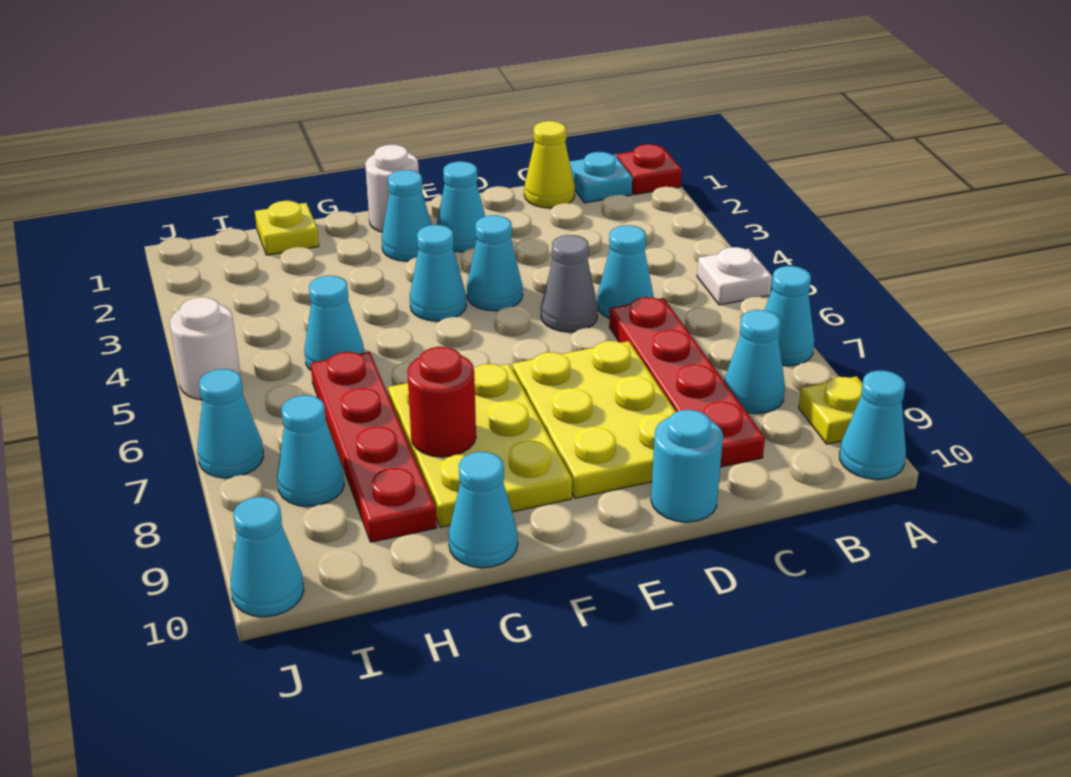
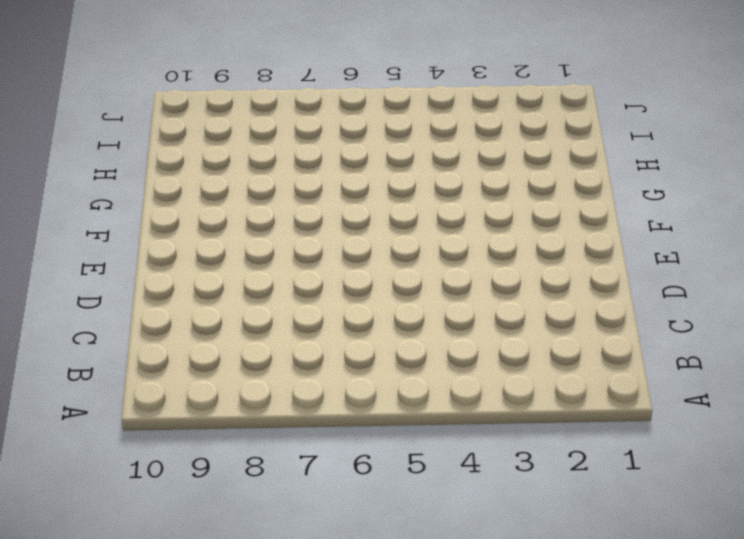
none -> red 1x1 plate [617,144,682,195]
none -> white 1x1 plate [697,247,772,305]
none -> cyan 1x1 cone [765,266,814,366]

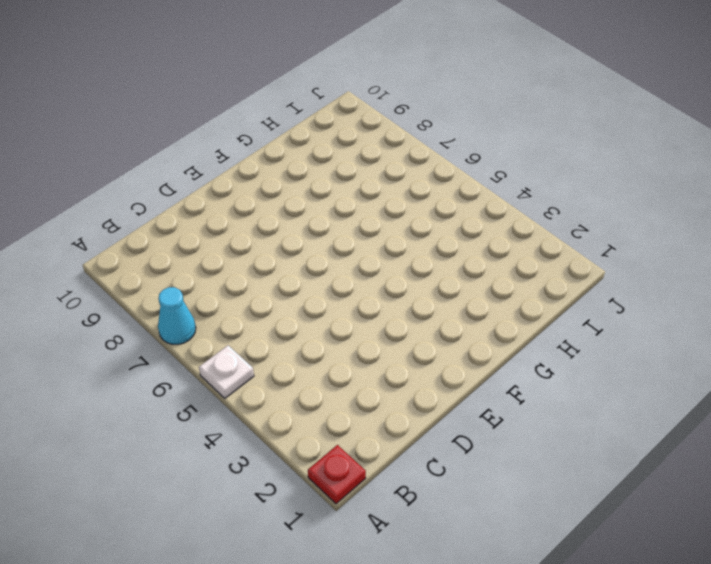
none -> yellow 1x1 plate [799,376,863,444]
none -> cyan 1x1 cone [840,371,906,480]
none -> cyan 1x1 plate [570,152,632,203]

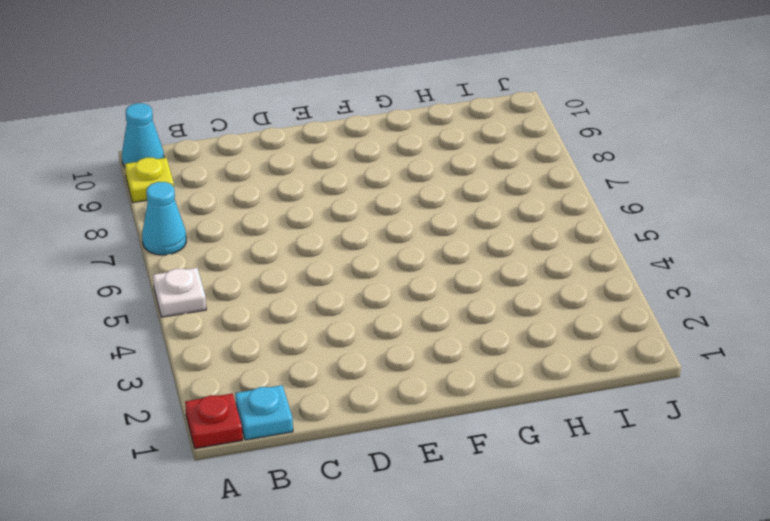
none -> cyan 1x1 cone [724,310,785,414]
none -> yellow 1x1 cone [524,121,575,208]
none -> cyan 1x1 cone [597,225,654,319]

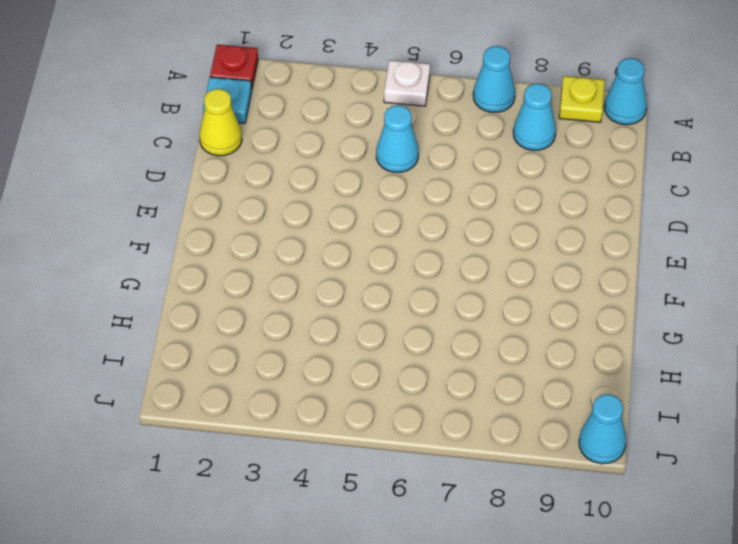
none -> red 1x4 plate [609,297,765,467]
none -> grey 1x1 cone [541,235,598,332]
none -> yellow 2x3 plate [513,341,676,498]

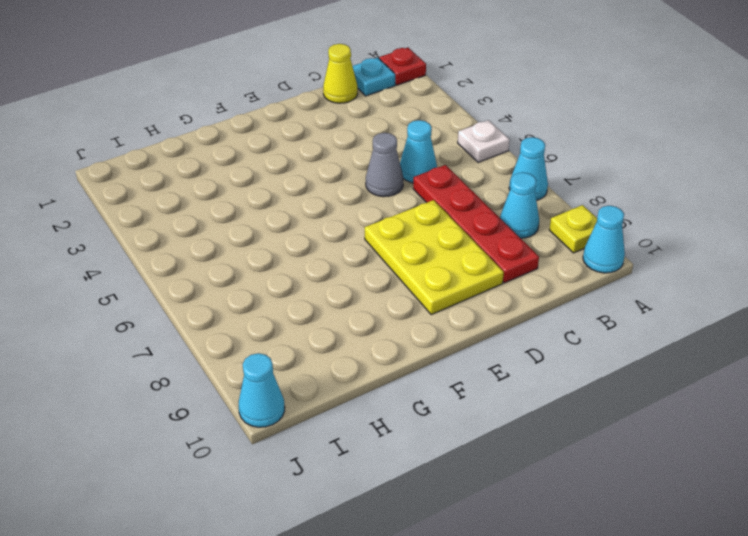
none -> cyan 1x1 round brick [651,410,723,522]
none -> cyan 1x1 cone [437,161,485,252]
none -> cyan 1x1 cone [467,215,523,311]

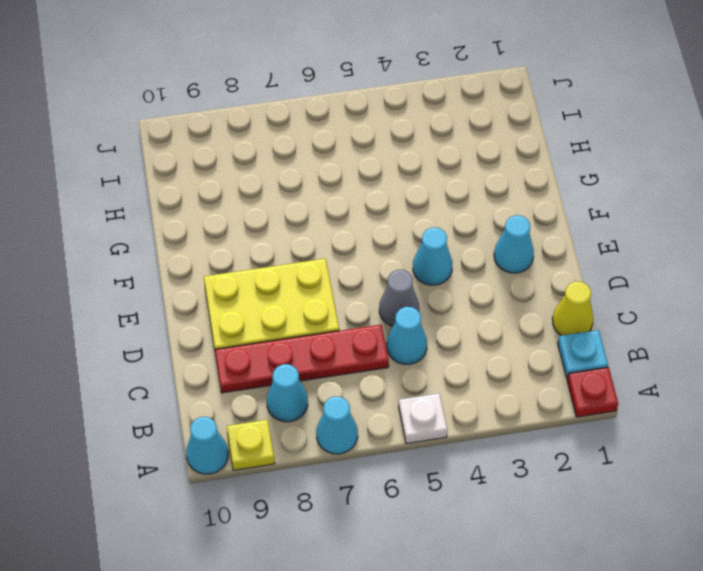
none -> cyan 1x1 round brick [651,410,723,522]
none -> white 1x1 round brick [365,145,419,232]
none -> cyan 1x1 cone [382,170,431,261]

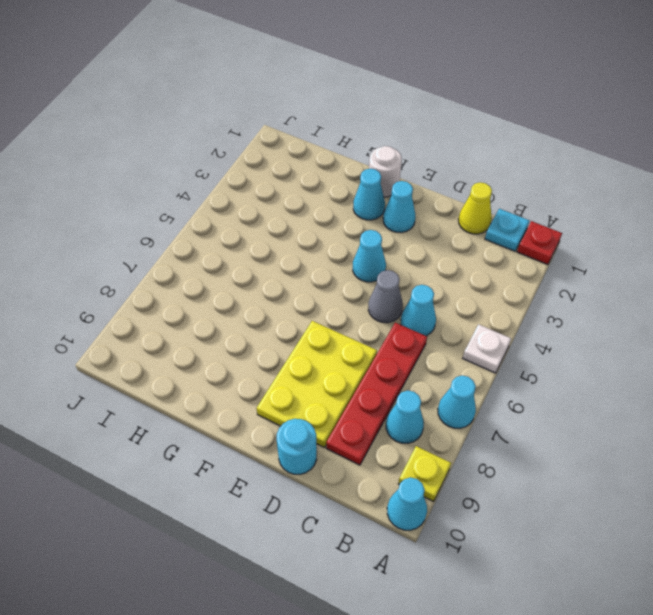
none -> cyan 1x1 cone [410,225,466,321]
none -> yellow 2x3 plate [388,364,572,527]
none -> cyan 1x1 cone [448,452,518,568]

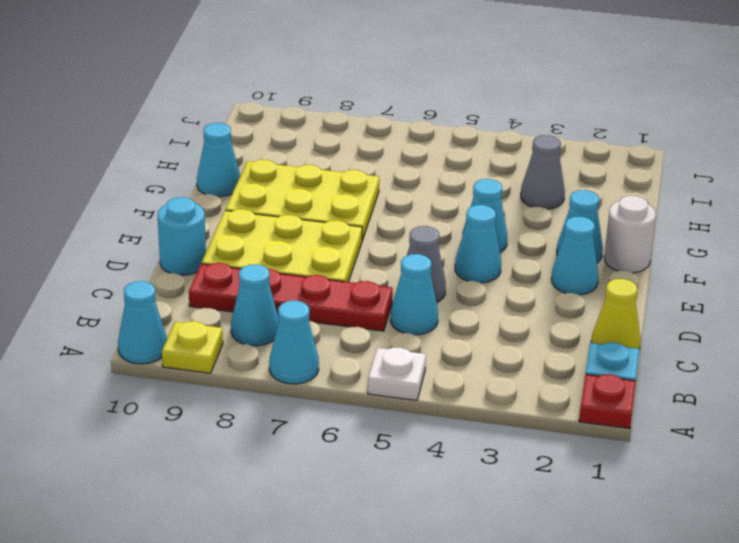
grey 1x1 cone [521,135,565,209] -> none
none -> yellow 1x1 plate [255,201,319,255]
none -> cyan 1x1 cone [304,276,364,370]
none -> red 1x4 plate [311,352,437,542]

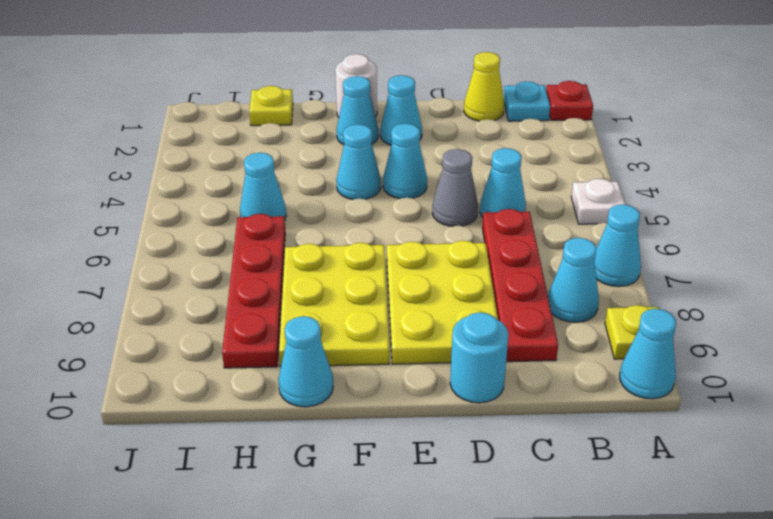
none -> cyan 1x1 cone [277,395,344,506]
none -> white 1x1 round brick [170,297,241,400]
none -> cyan 1x1 cone [197,369,263,478]

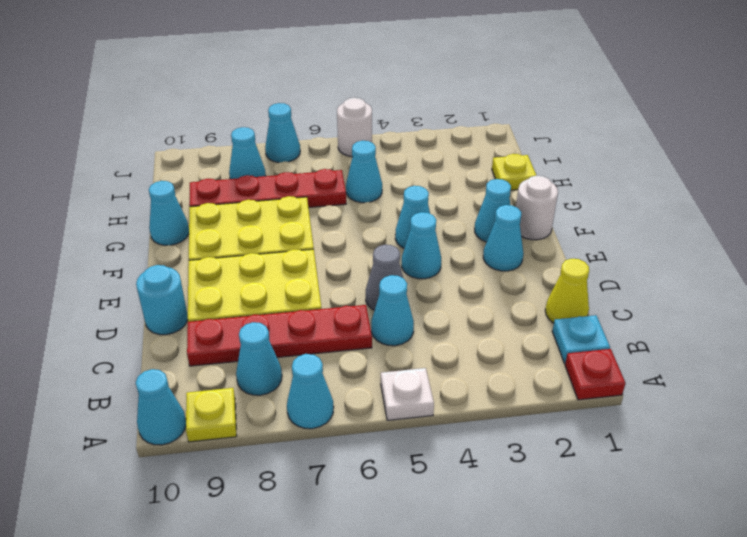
none -> cyan 1x1 cone [231,497,304,617]
none -> red 1x1 round brick [407,347,476,457]

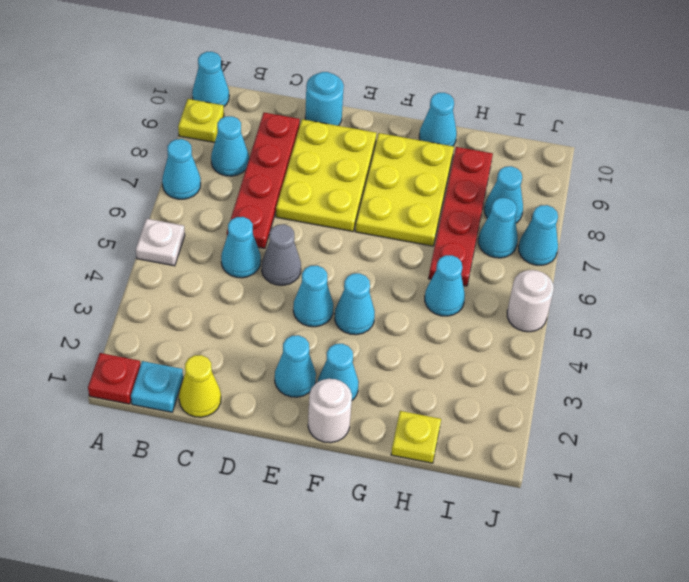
cyan 1x1 cone [478,198,518,258] -> cyan 1x1 cone moved to [231,497,304,617]
none -> red 1x1 round brick [407,347,476,457]

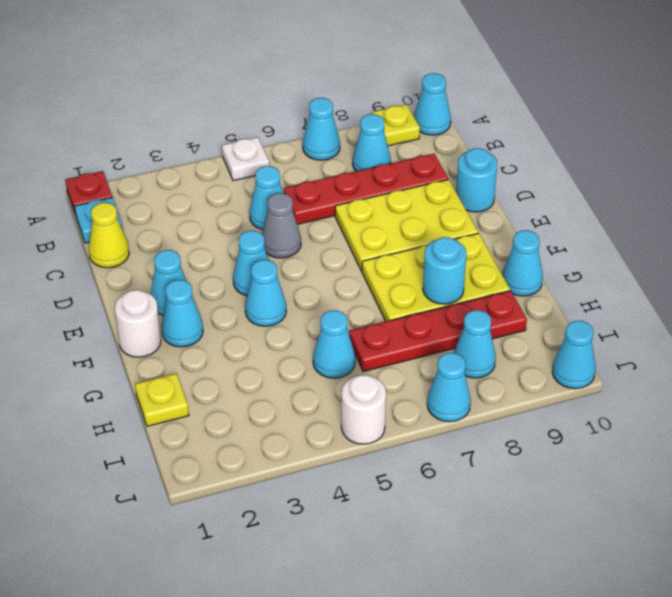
cyan 1x1 round brick [423,237,467,304] -> red 1x1 round brick [407,347,476,457]

